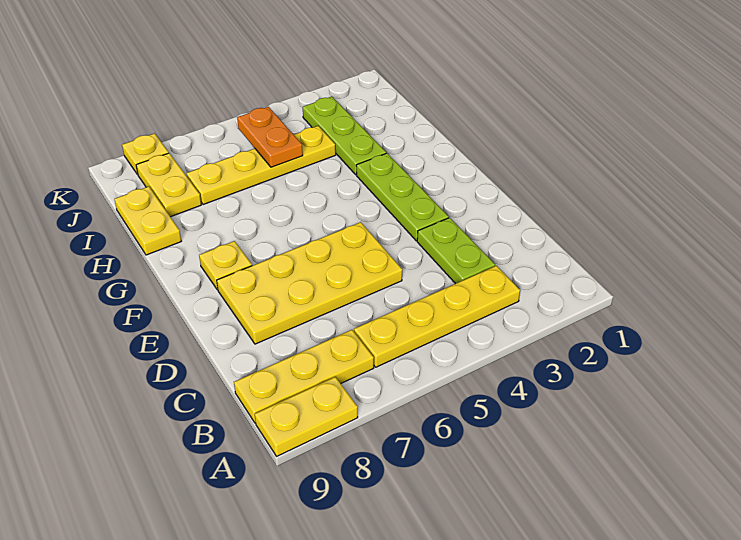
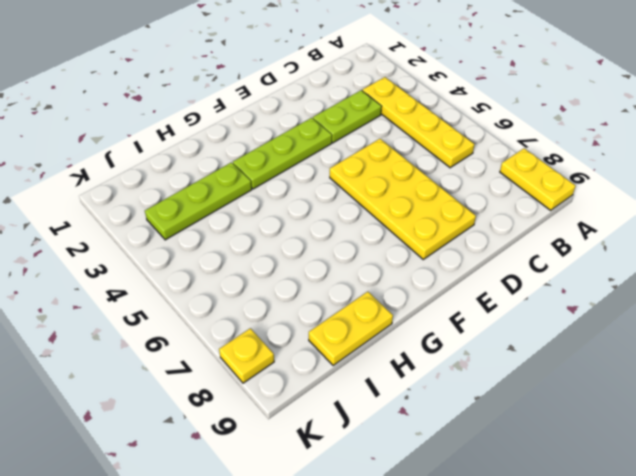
none -> yellow 1x3 plate [234,330,374,423]
none -> yellow 1x1 plate [199,241,252,290]
none -> yellow 1x4 plate [186,126,336,205]

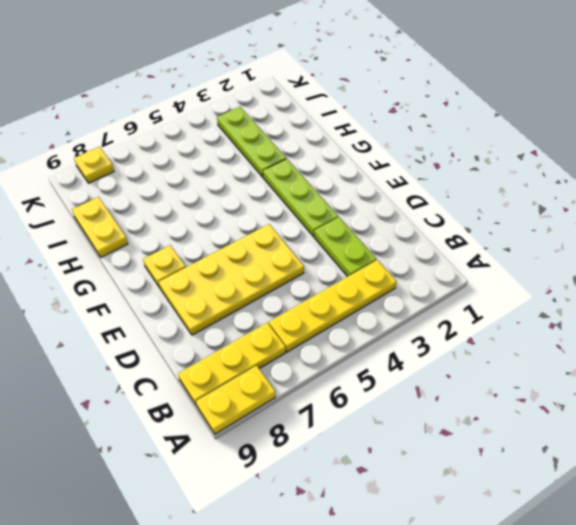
none -> yellow 1x4 plate [186,126,336,205]
none -> yellow 1x2 plate [136,153,201,217]
none -> orange 1x2 plate [237,107,303,167]

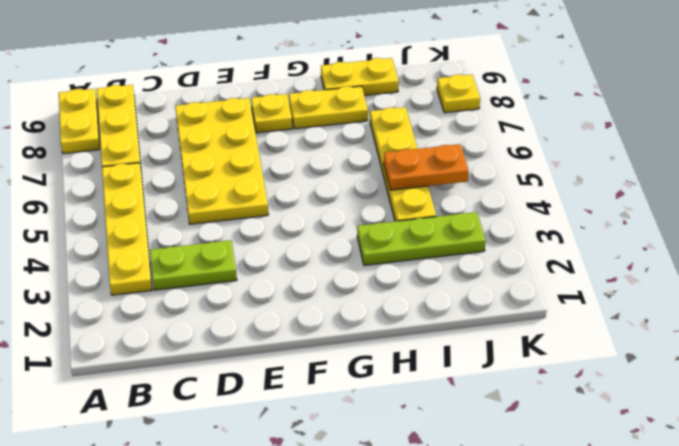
yellow 1x2 plate [289,86,368,129] -> yellow 1x2 plate moved to [136,153,201,217]
none -> lime 1x3 plate [356,153,449,241]

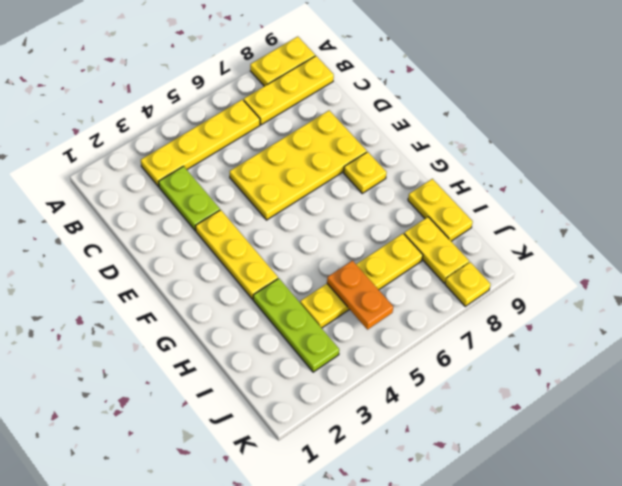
yellow 1x3 plate [196,210,278,299] -> lime 1x3 plate [356,153,449,241]

